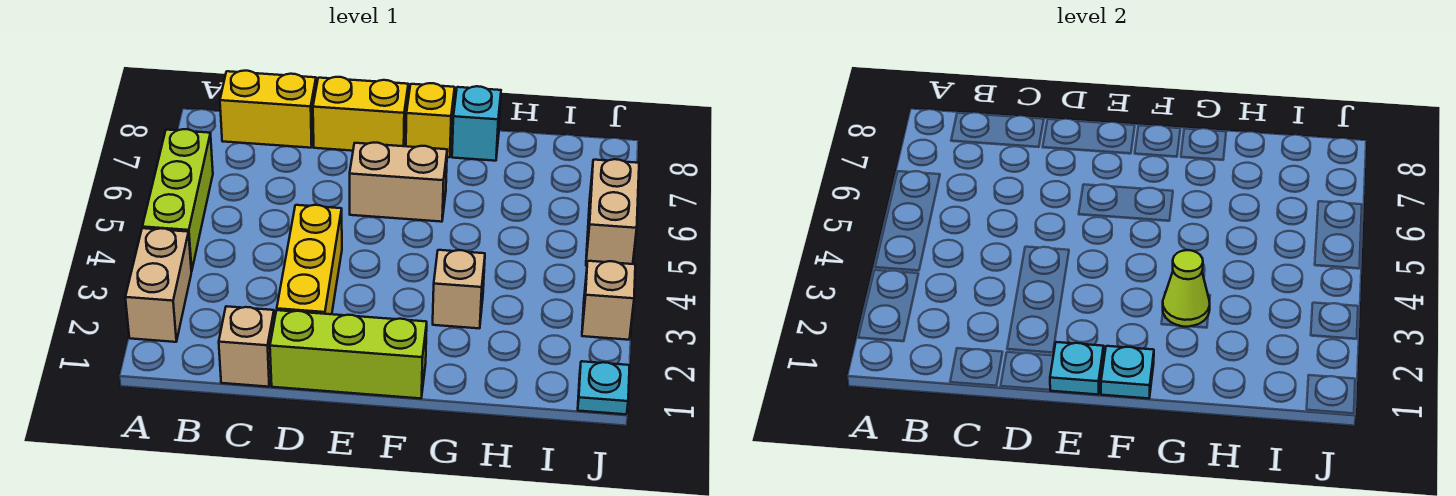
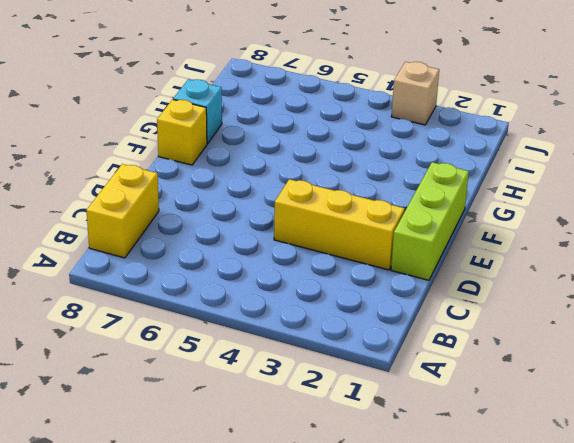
none -> tan 1x2 brick [125,228,191,342]
none -> lime 1x3 brick [142,129,213,271]
none -> tan 1x1 brick [219,306,274,387]

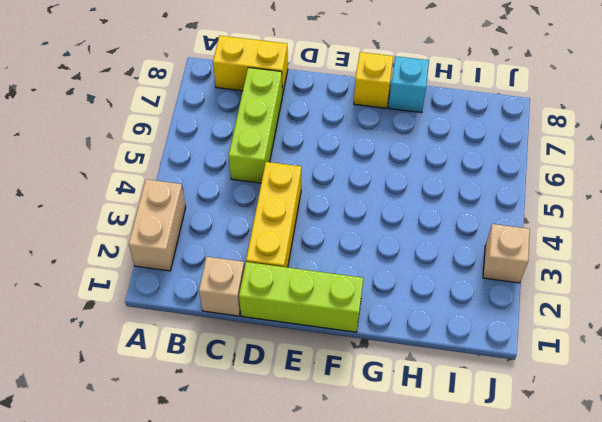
lime 1x3 brick [229,67,282,183] -> lime 1x3 brick moved to [142,129,213,271]
none -> yellow 1x2 brick [313,77,408,151]
none -> tan 1x2 brick [350,143,447,222]
none -> tan 1x1 brick [433,250,485,328]

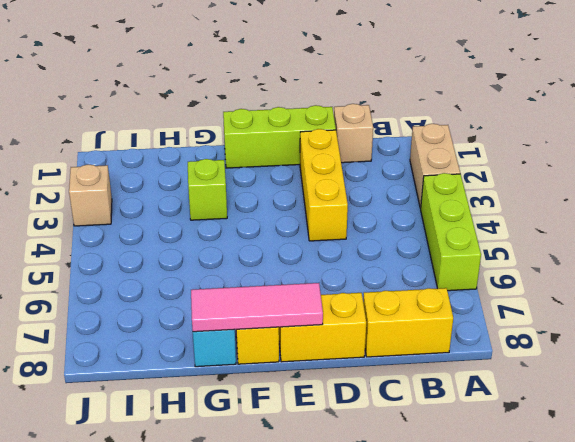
pink 1x3 tile [191,283,323,332] -> none
lime 1x1 brick [188,159,227,220] -> tan 1x1 brick [433,250,485,328]
none -> tan 1x2 brick [350,143,447,222]
none -> cyan 1x1 plate [578,361,630,414]
none -> tan 1x2 brick [586,159,639,266]

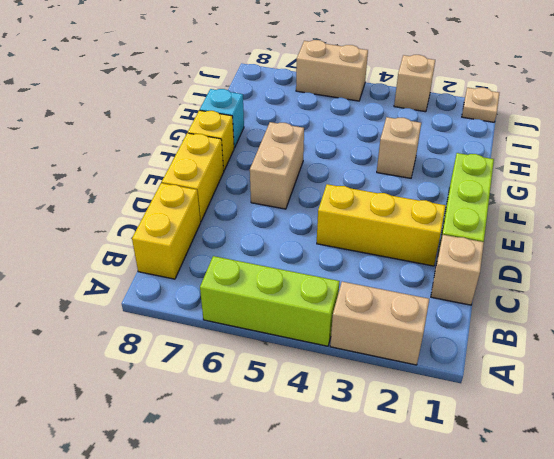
tan 1x1 plate [462,88,499,122] -> cyan 1x1 plate [578,361,630,414]
none -> cyan 1x1 plate [1050,342,1104,395]
none -> cyan 1x1 plate [1101,346,1154,398]
none -> lime 1x1 cone [1163,250,1210,327]

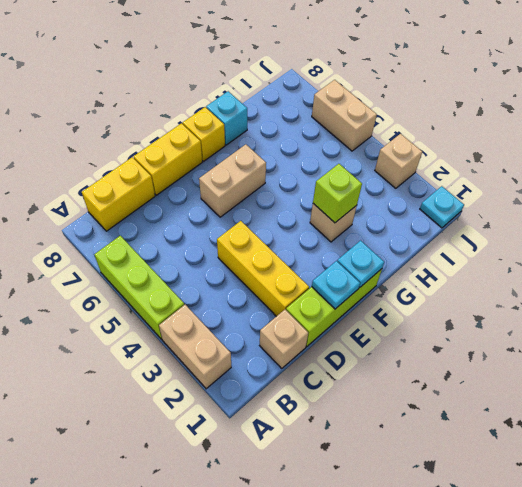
lime 1x1 brick [313,164,362,223] -> lime 1x1 cone [1163,250,1210,327]

